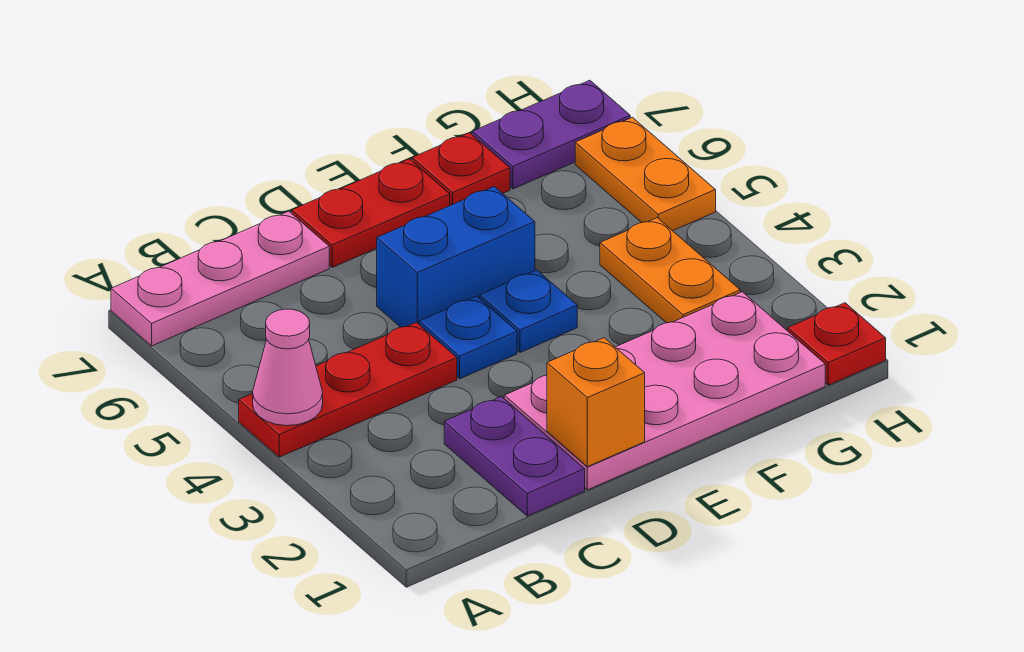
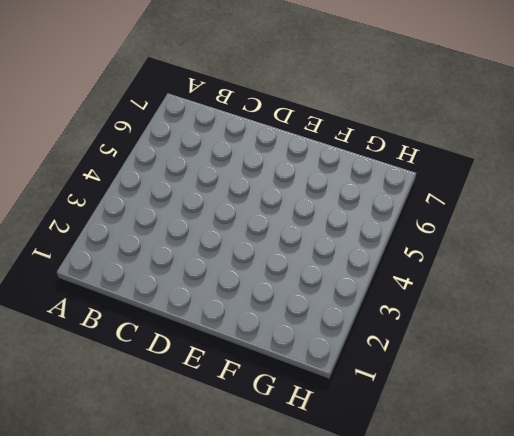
none -> red 1x3 plate [239,322,457,457]
none -> pink 1x3 plate [111,211,329,346]
none -> purple 1x2 plate [444,397,585,516]

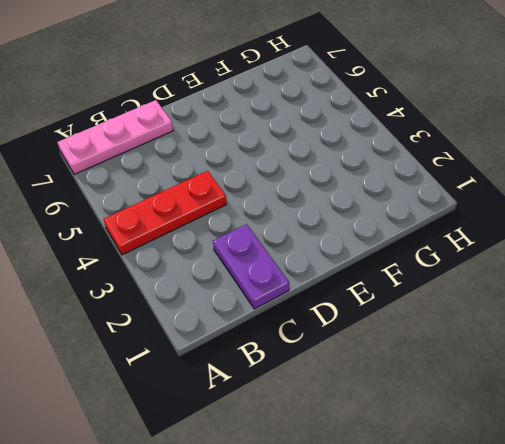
none -> pink 2x4 plate [504,292,825,490]
none -> blue 1x1 plate [419,296,517,379]
none -> blue 1x2 brick [377,186,535,327]

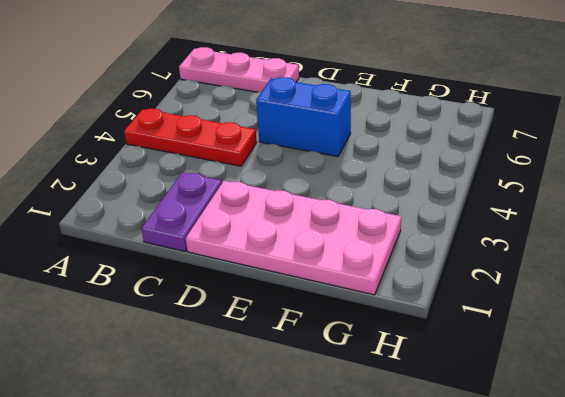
none -> blue 1x1 plate [419,296,517,379]
none -> red 1x2 plate [292,159,450,267]
none -> blue 1x1 plate [480,270,577,352]

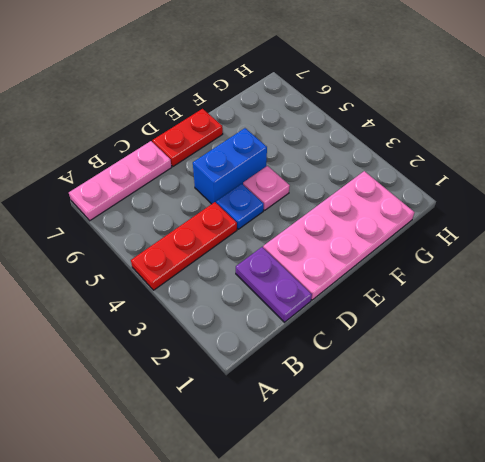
pink 1x1 plate [243,166,290,210] -> blue 1x1 plate [480,270,577,352]
none -> red 1x1 plate [412,133,510,205]
none -> orange 1x2 plate [600,218,740,323]
none -> purple 1x2 plate [472,80,630,189]

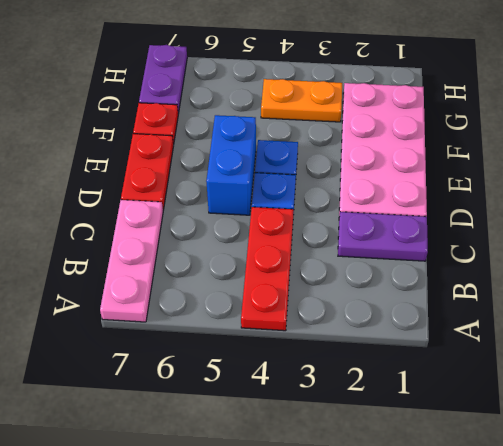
none -> red 1x1 plate [788,303,886,385]
none -> orange 1x2 plate [575,117,716,231]
none -> pink 1x1 cone [253,309,323,426]

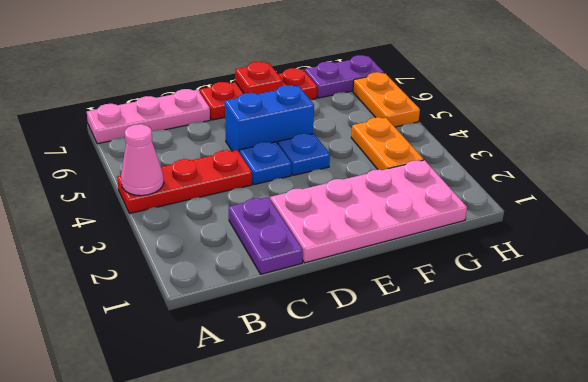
red 1x1 plate [235,62,282,94] -> red 1x1 plate moved to [788,303,886,385]
none -> orange 1x1 brick [547,338,645,467]

